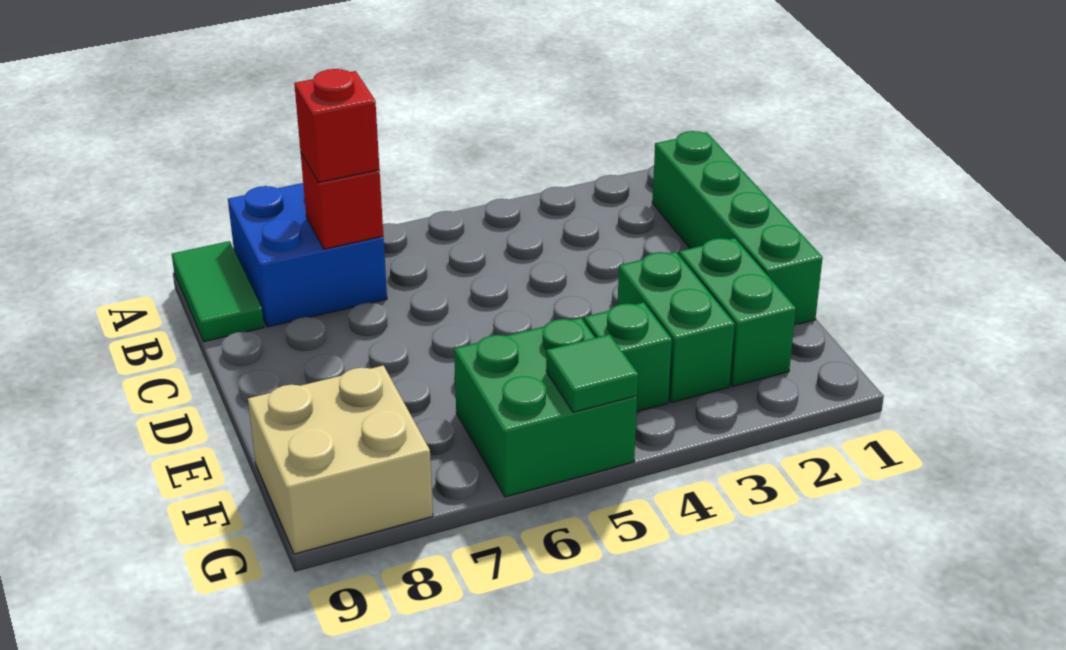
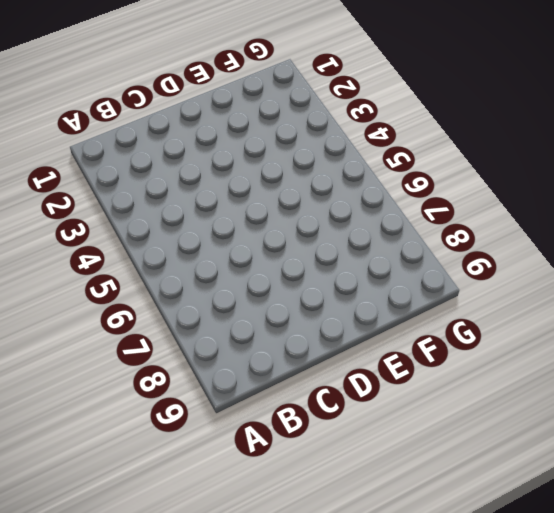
none -> blue 2x2 brick [228,183,387,327]
none -> green 1x2 tile [172,241,264,342]

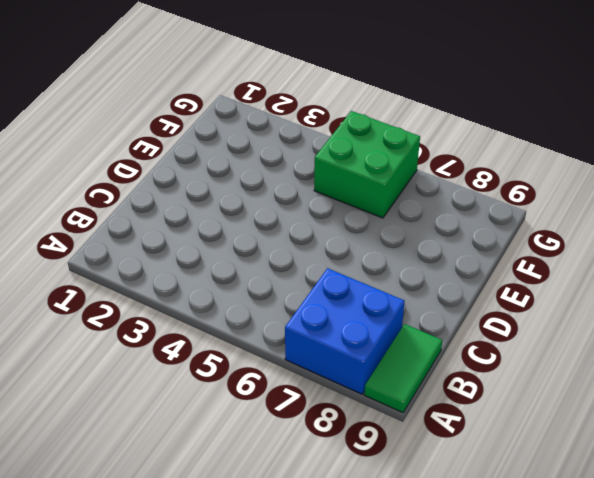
none -> green 1x4 brick [652,131,823,325]
none -> green 1x2 brick [679,238,796,386]

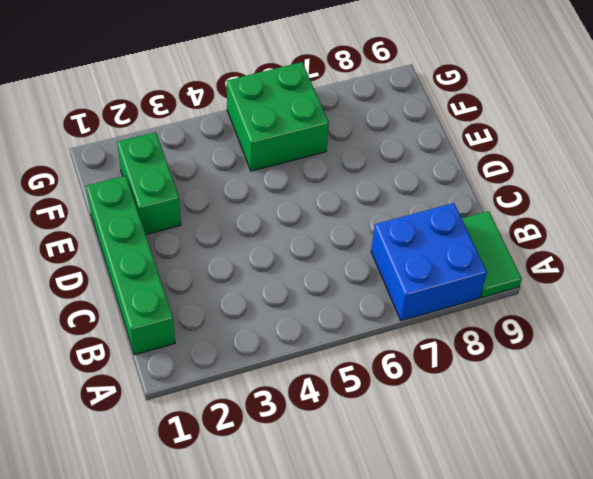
none -> green 1x2 brick [618,252,735,403]
none -> green 1x1 brick [584,302,672,412]

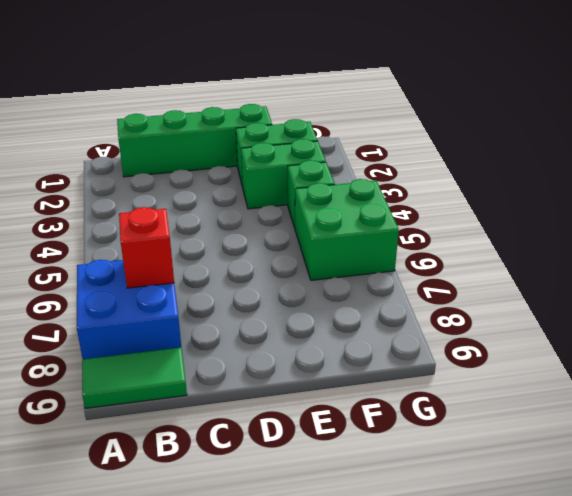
none -> tan 2x2 brick [248,366,433,554]
none -> green 1x1 tile [546,334,638,412]

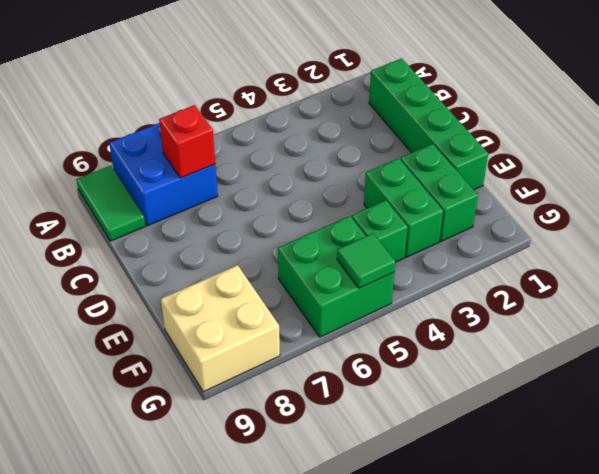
none -> red 1x1 brick [294,69,380,182]

